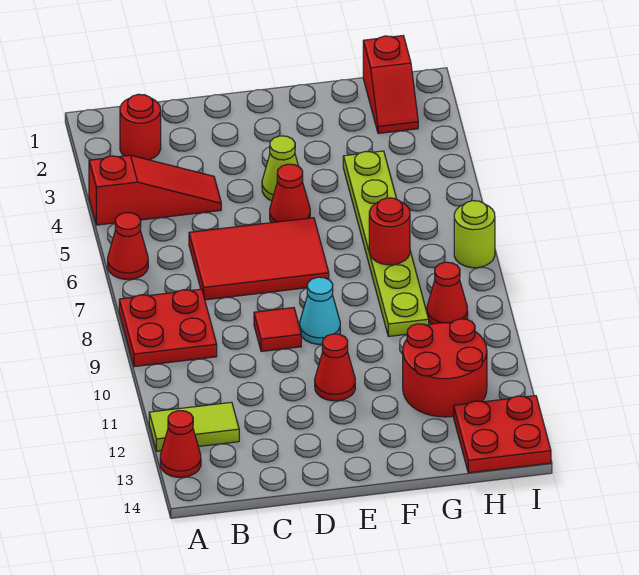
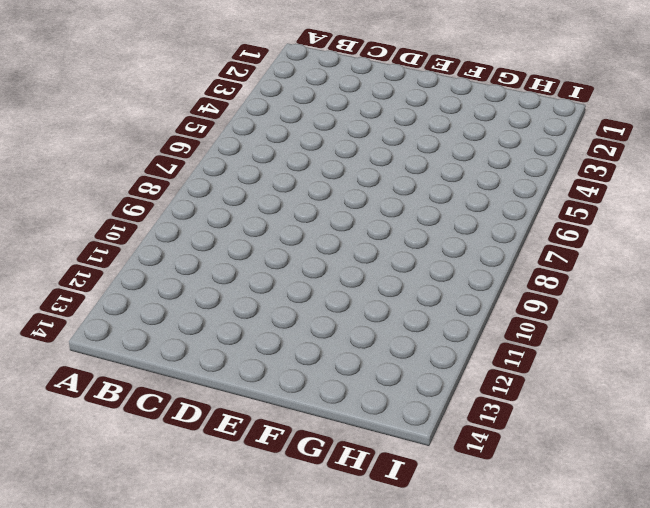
none -> red 1x3 slope [89,155,221,225]
none -> red 1x1 cone [108,213,148,279]
none -> red 2x2 plate [119,289,217,367]

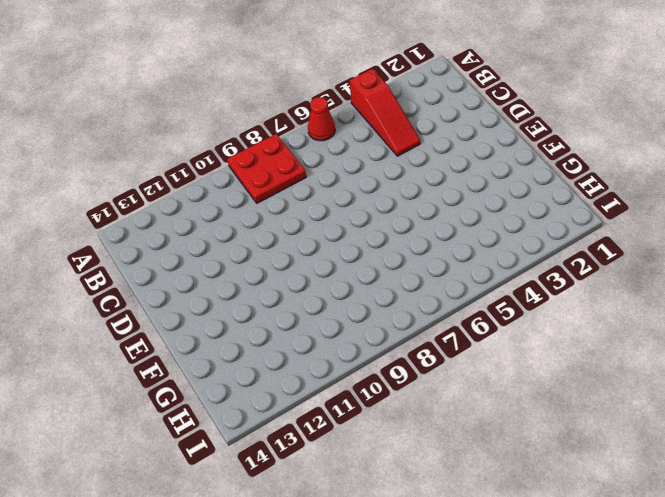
none -> lime 1x2 tile [149,402,239,451]
none -> red 1x1 cone [160,411,201,477]
none -> red 1x1 round brick [120,94,161,160]

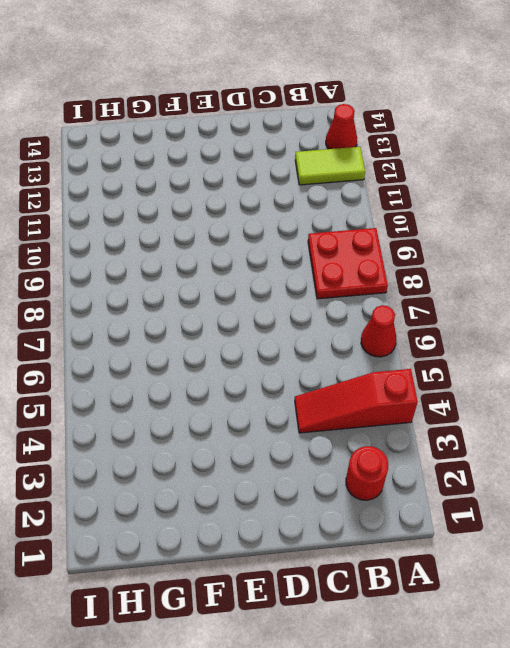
none -> red 2x3 tile [189,218,329,300]
none -> red 1x1 tile [254,308,301,352]
none -> lime 1x1 cone [262,136,303,201]

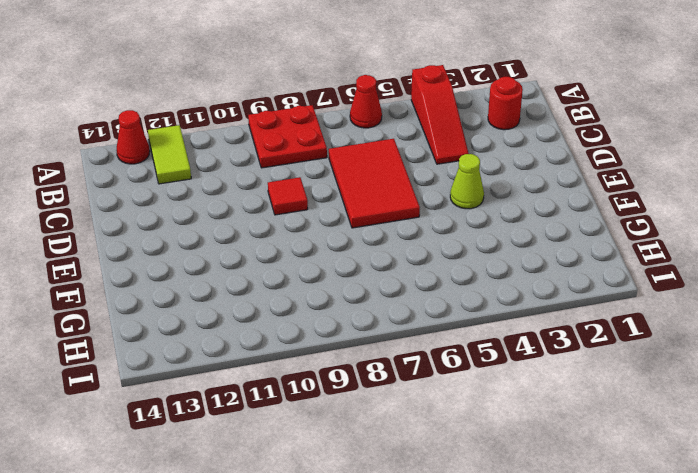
none -> red 1x1 cone [270,164,310,223]
none -> cyan 1x1 cone [300,277,340,344]
none -> red 1x1 cone [315,334,355,401]

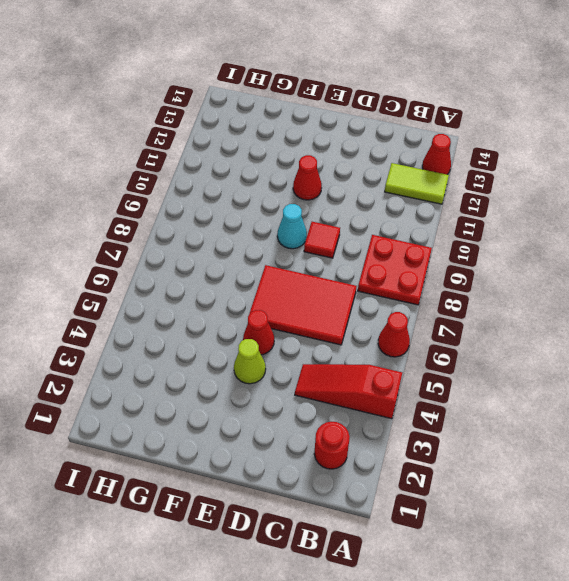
none -> lime 1x6 plate [343,151,429,336]
none -> red 2x2 round brick [403,319,487,417]
none -> red 1x2 slope [363,36,418,133]

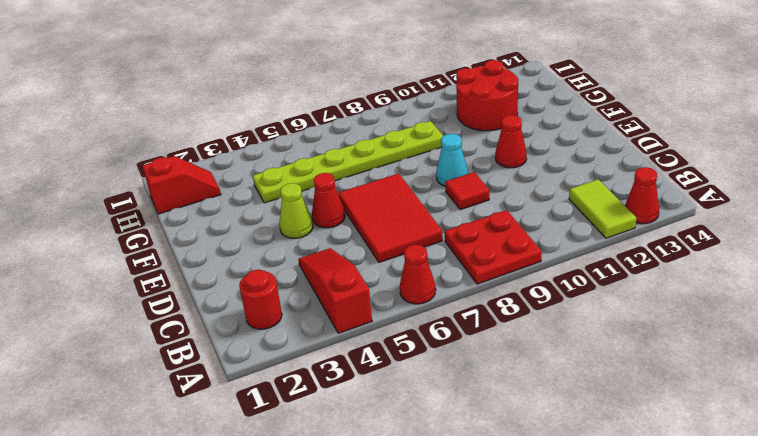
none -> red 1x1 cone [427,262,468,324]
none -> red 2x2 plate [454,396,551,473]
none -> lime 1x1 round brick [454,201,495,268]

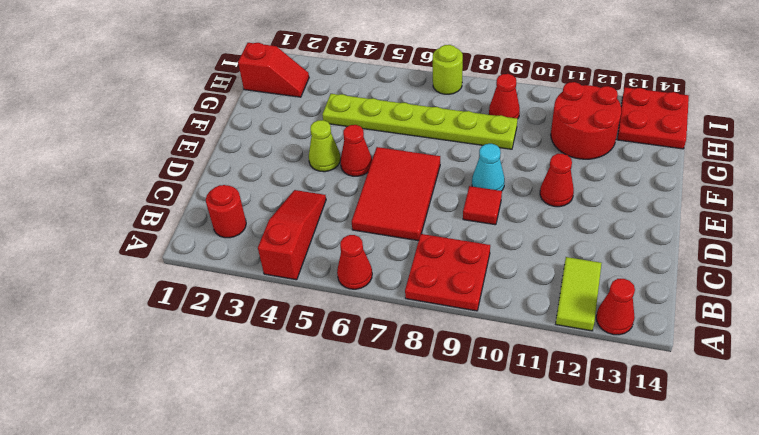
none -> red 1x1 round brick [369,198,410,265]

